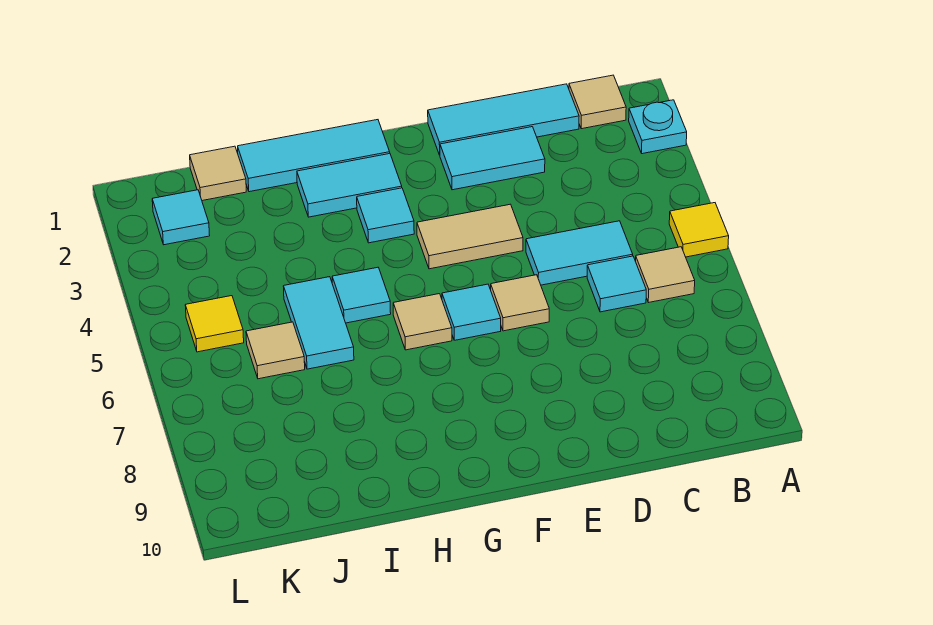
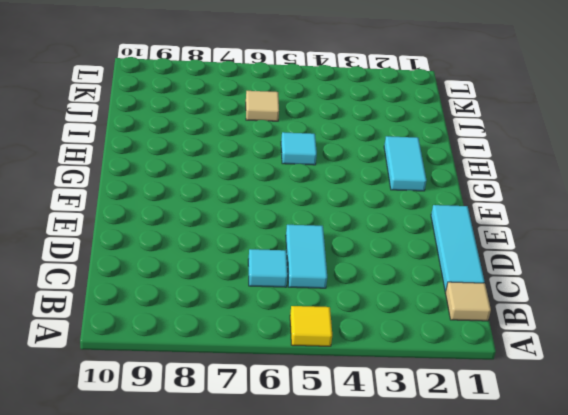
none -> cyan 1x1 plate [629,100,687,154]
none -> tan 1x1 tile [635,247,695,303]
none -> cyan 1x2 tile [440,127,545,190]

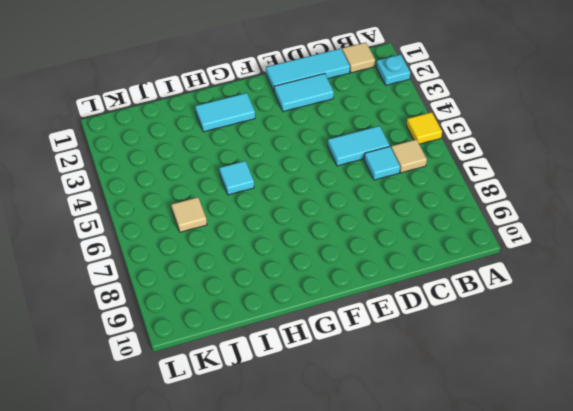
none -> tan 1x2 tile [417,204,523,269]
none -> tan 1x1 tile [491,275,549,331]
none -> cyan 1x1 tile [442,284,501,340]

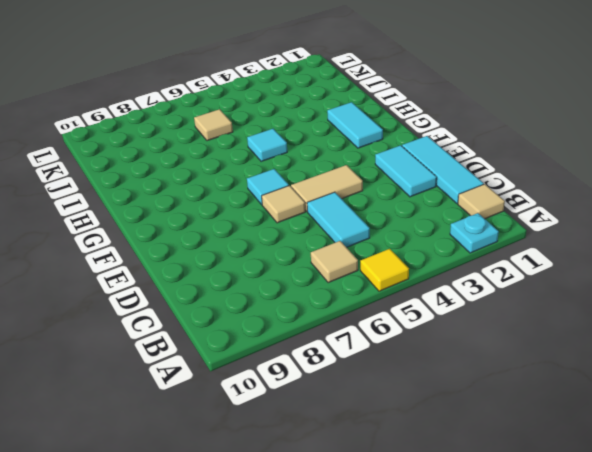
tan 1x2 tile [291,165,363,211] -> tan 1x2 tile turned to [417,204,523,269]
none -> cyan 1x1 tile [587,256,646,312]
none -> cyan 1x3 tile [238,120,390,192]
none -> cyan 1x1 tile [357,188,414,243]

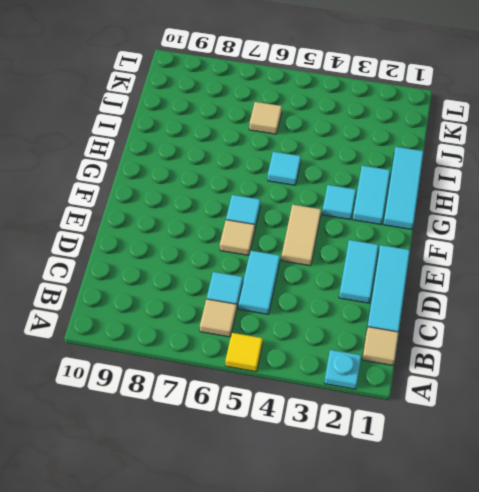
none -> tan 1x1 tile [393,294,452,350]
none -> cyan 1x2 tile [284,277,354,369]
none -> tan 1x1 tile [190,146,246,201]

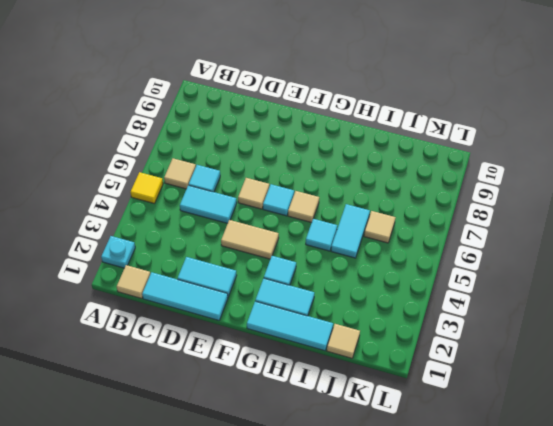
none -> cyan 1x1 tile [152,190,210,245]
none -> yellow 1x1 tile [185,296,244,352]

